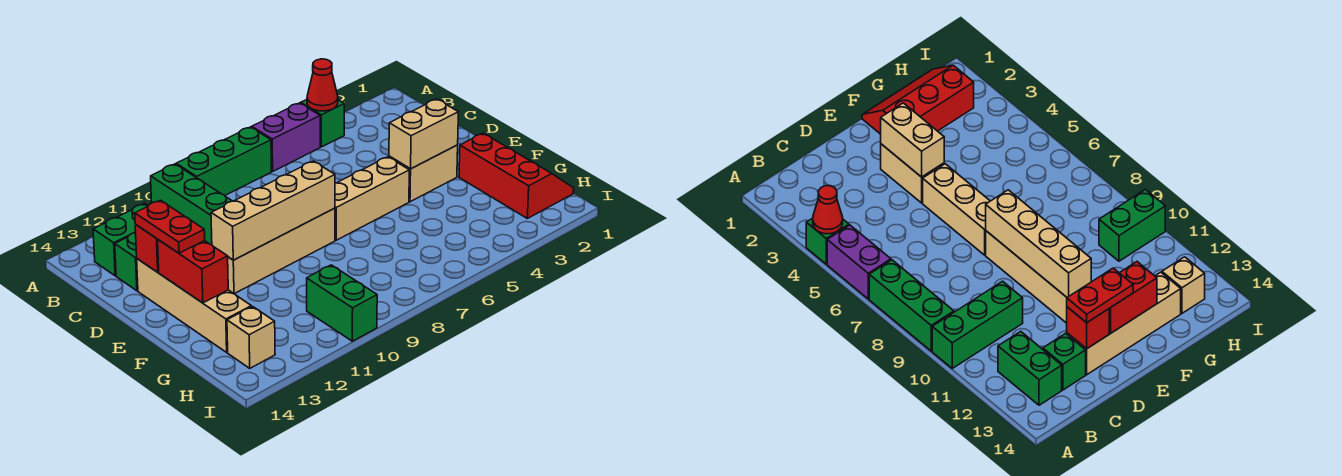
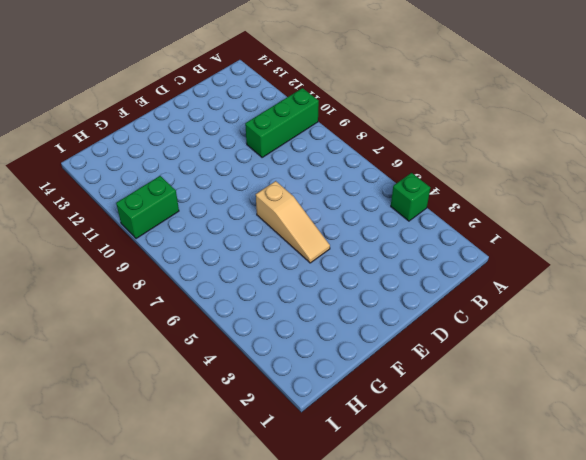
tan 1x3 slope [256,181,330,263] -> tan 1x3 brick [335,157,409,240]
none -> purple 1x2 brick [252,103,320,171]
none -> green 1x3 brick [176,127,271,195]
none -> green 1x2 brick [93,203,148,276]

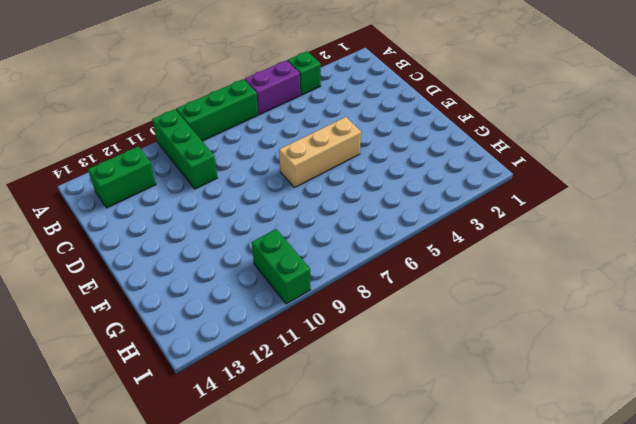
none -> green 1x1 brick [115,233,138,291]
none -> tan 1x4 brick [137,259,251,352]
none -> tan 1x2 brick [389,145,458,202]

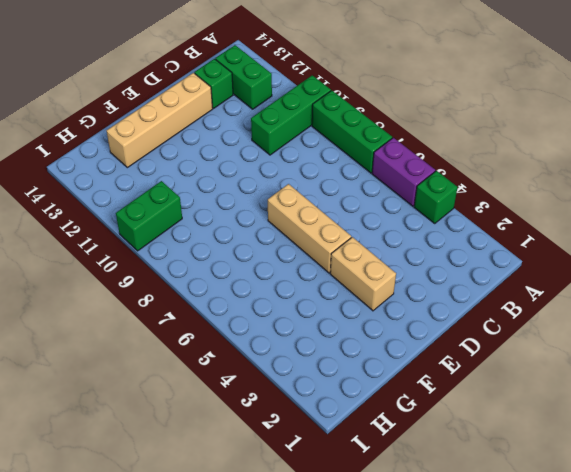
none -> tan 1x4 brick [228,208,335,294]
none -> red 2x3 slope [459,133,574,218]
none -> tan 1x1 brick [227,307,275,368]

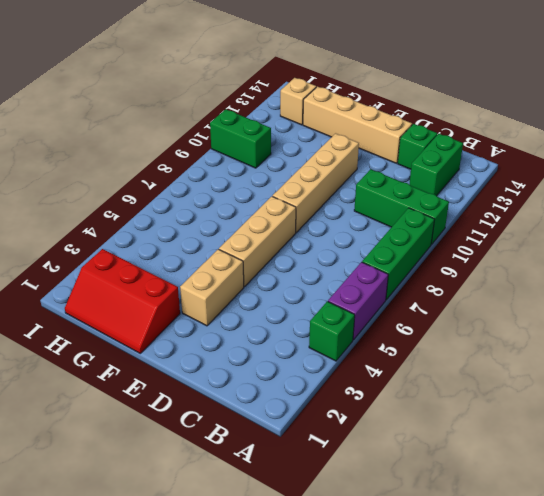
none -> red 1x1 cone [307,59,338,111]
none -> red 1x1 brick [135,225,159,272]
none -> tan 1x2 brick [389,99,458,169]

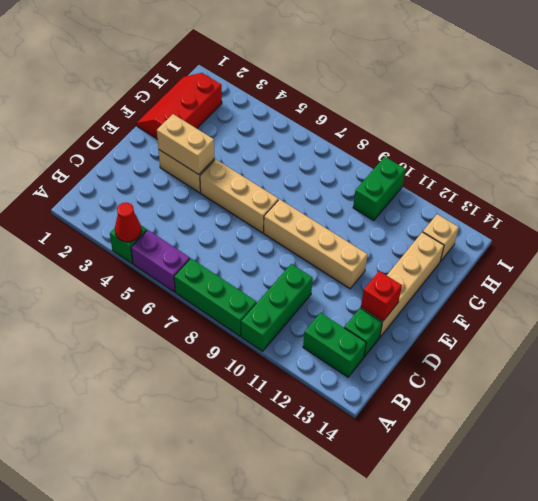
none -> tan 1x4 brick [211,161,335,260]
none -> red 1x2 brick [158,240,228,303]
none -> red 1x2 plate [135,200,205,253]

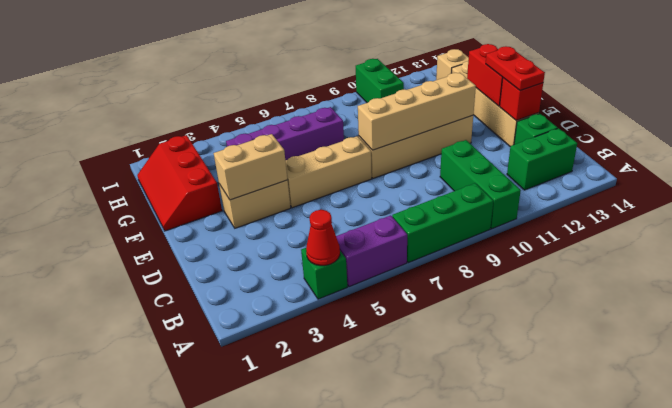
purple 1x4 brick [226,107,344,161] -> none

